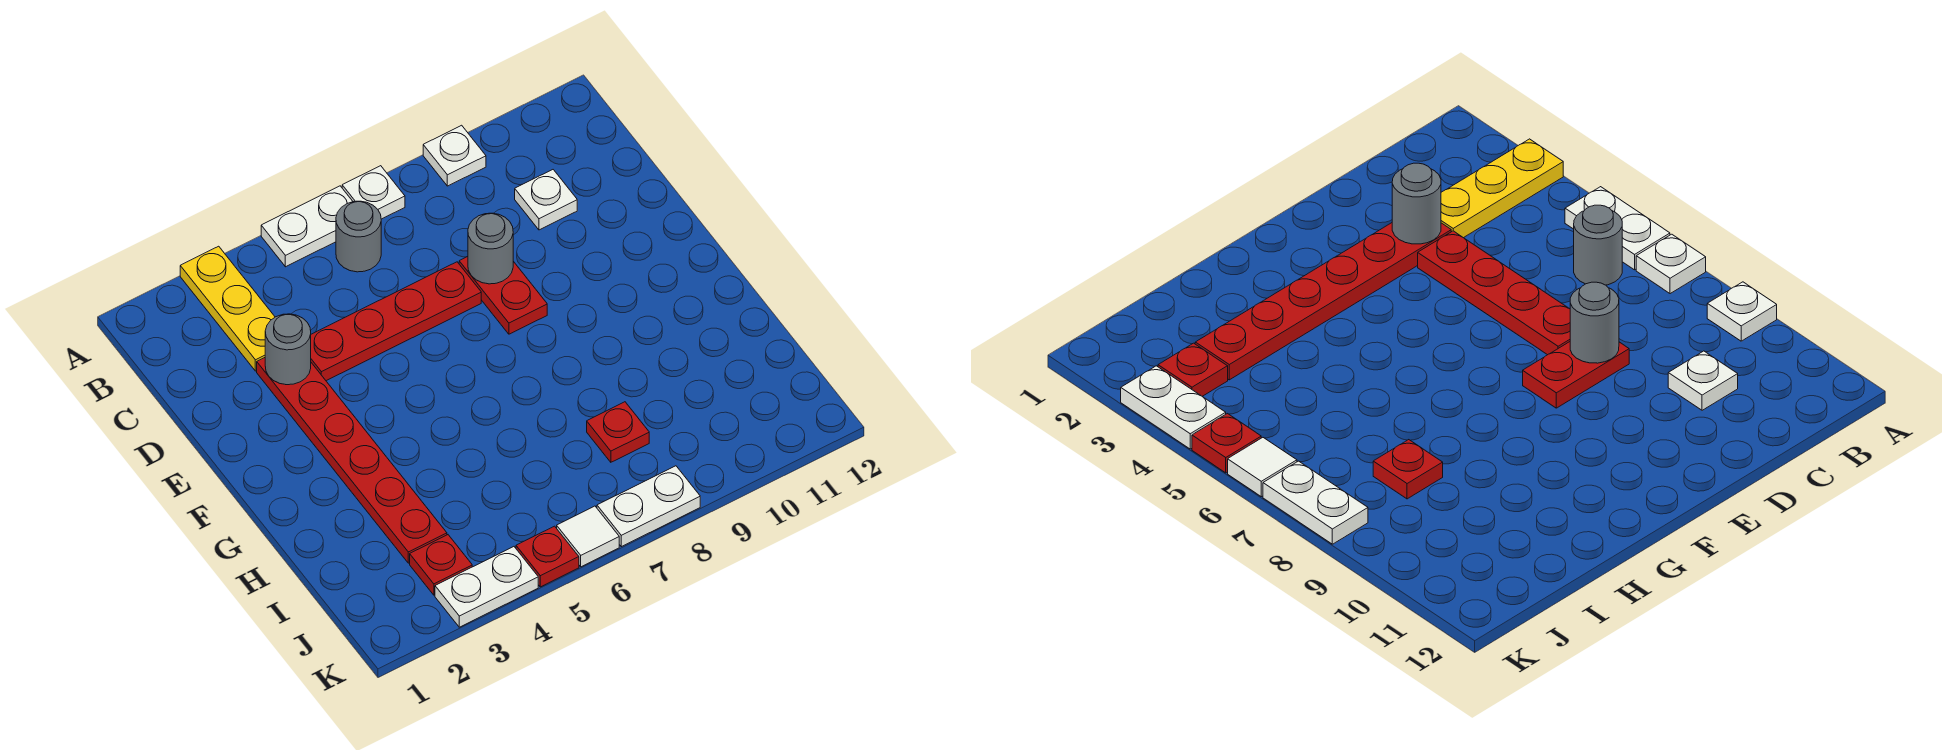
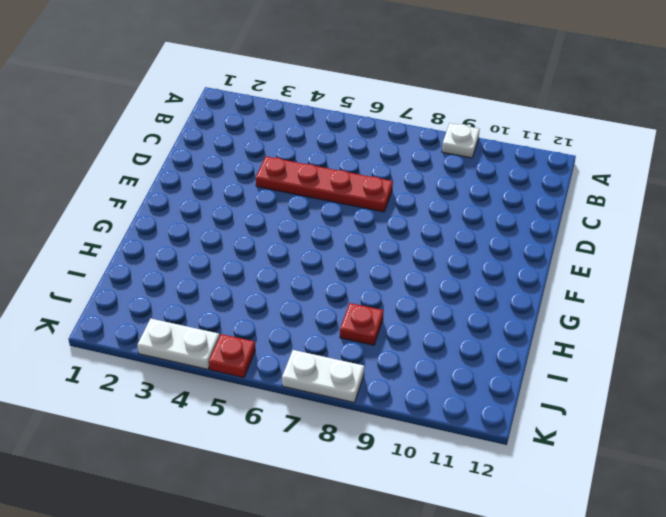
none -> yellow 1x3 plate [180,246,275,371]
none -> white 1x2 plate [261,186,353,267]
none -> white 1x1 plate [342,166,405,219]

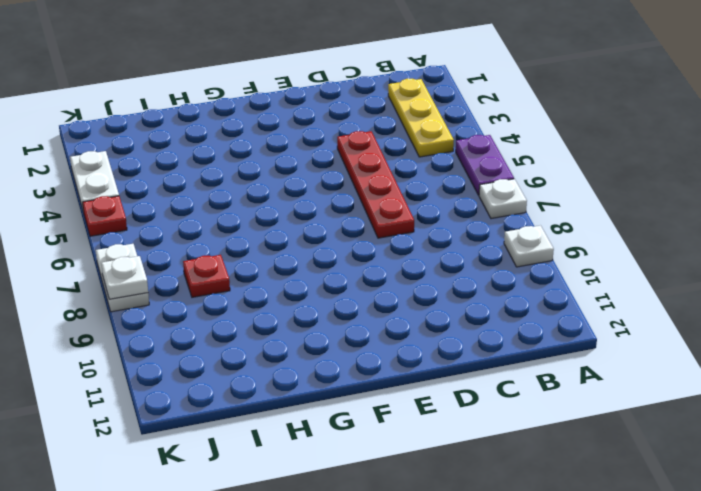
purple 1x2 plate [456,135,514,195] -> white 1x2 plate [261,186,353,267]
yellow 1x3 plate [388,79,454,157] -> yellow 1x3 plate turned to [180,246,275,371]
white 1x1 plate [101,256,148,299] -> white 1x1 plate moved to [515,170,577,230]
none -> grey 1x1 round brick [336,201,381,272]
none -> red 1x6 plate [257,358,447,563]
none -> red 1x2 plate [459,257,547,334]

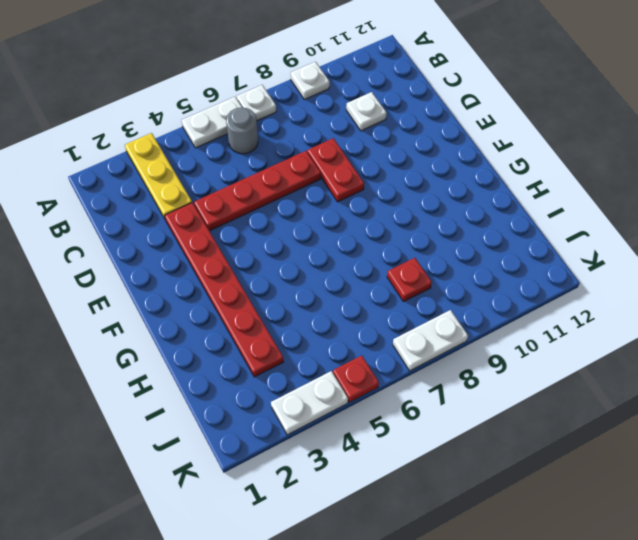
none -> red 1x1 plate [410,535,472,595]
none -> white 1x1 tile [557,506,619,567]
none -> grey 1x1 round brick [265,314,311,385]

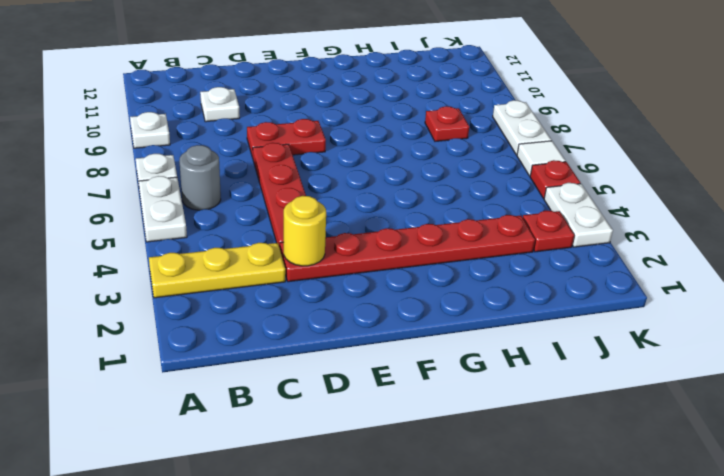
yellow 1x1 round brick [284,196,326,266] -> grey 1x1 round brick [265,314,311,385]
none -> grey 1x1 round brick [468,213,513,284]

